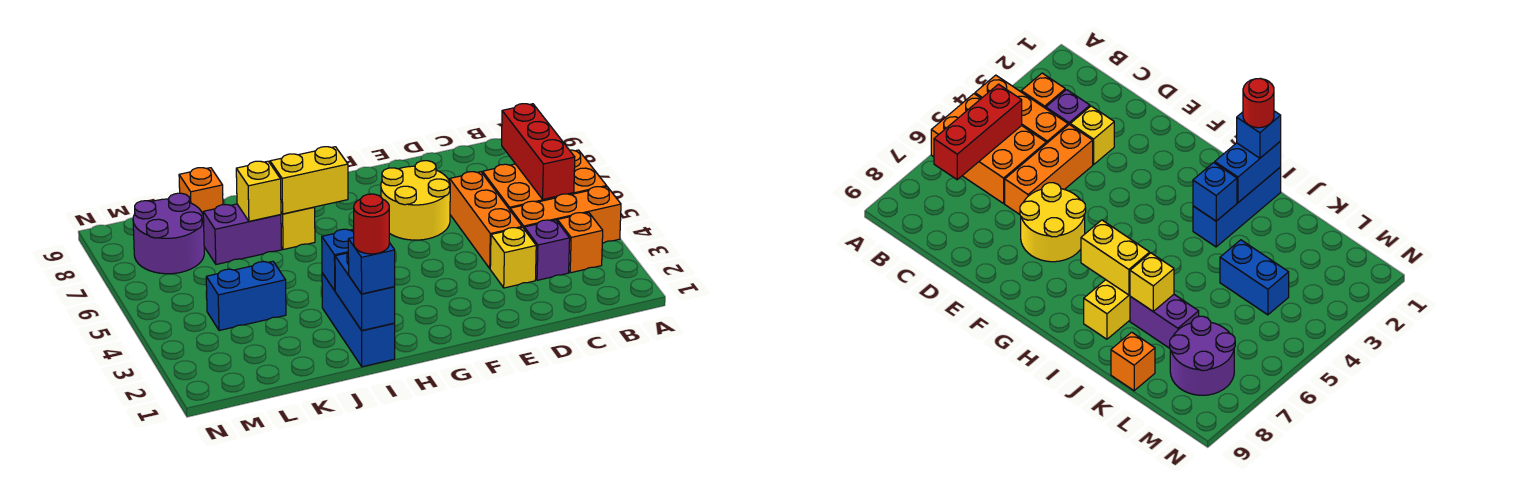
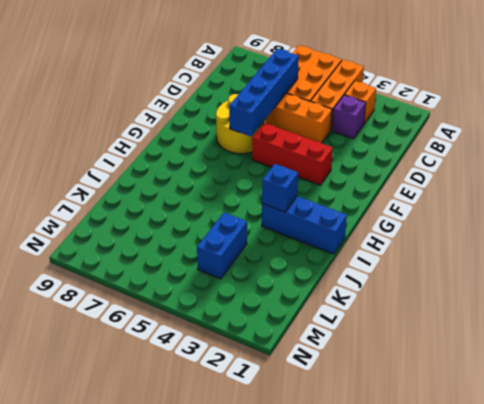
blue 1x4 brick [229,49,299,136] -> none
red 1x3 brick [252,123,333,185] -> red 1x3 brick moved to [502,104,575,199]
none -> yellow 1x1 brick [490,227,536,288]
none -> yellow 1x2 brick [281,207,315,250]
none -> purple 1x2 brick [203,204,282,264]

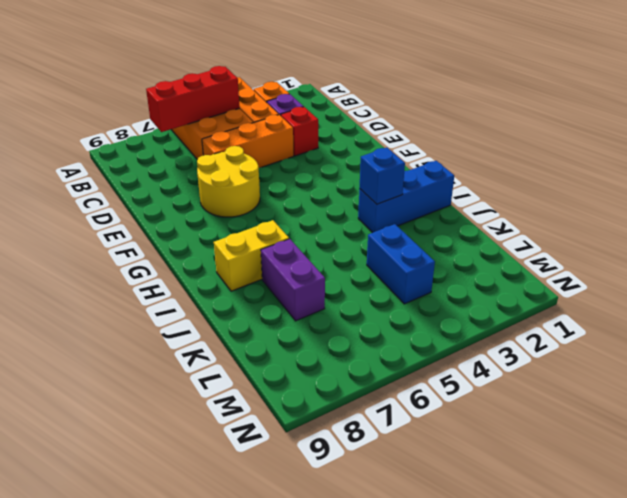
red 1x1 brick [281,107,318,156] -> yellow 1x1 brick [490,227,536,288]
none -> orange 1x1 brick [179,168,223,214]
none -> purple 2x2 round brick [133,193,204,274]
none -> yellow 1x2 brick [270,147,348,214]

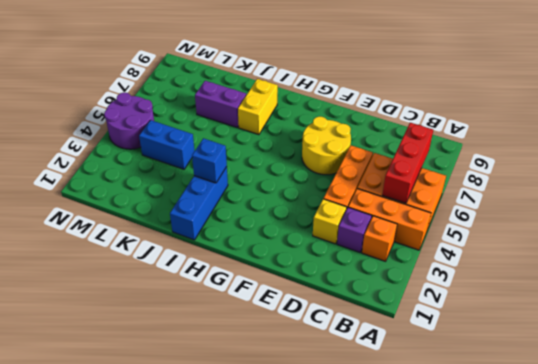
purple 2x2 round brick [104,93,154,149] -> purple 2x2 round brick moved to [133,193,204,274]
none -> orange 1x1 brick [179,168,223,214]
none -> yellow 1x2 brick [270,147,348,214]
none -> blue 1x2 brick [335,253,395,331]

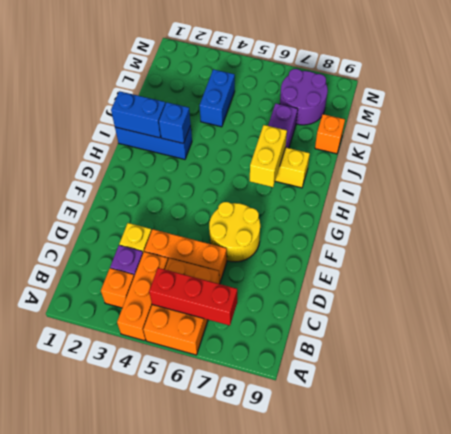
none -> yellow 1x1 brick [236,161,281,221]
none -> blue 1x1 brick [348,237,395,294]
none -> red 1x1 round brick [354,194,389,254]

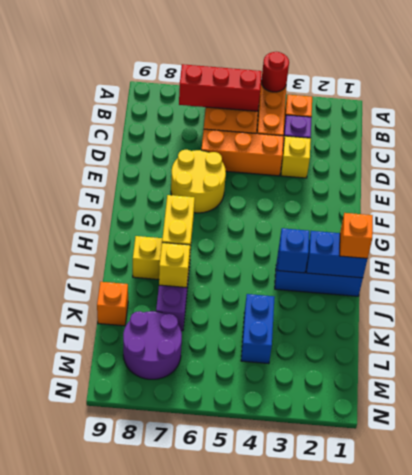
red 1x1 round brick [261,52,289,92] -> red 1x1 round brick moved to [354,194,389,254]
orange 1x1 brick [340,213,373,258] -> blue 1x1 brick [348,237,395,294]

